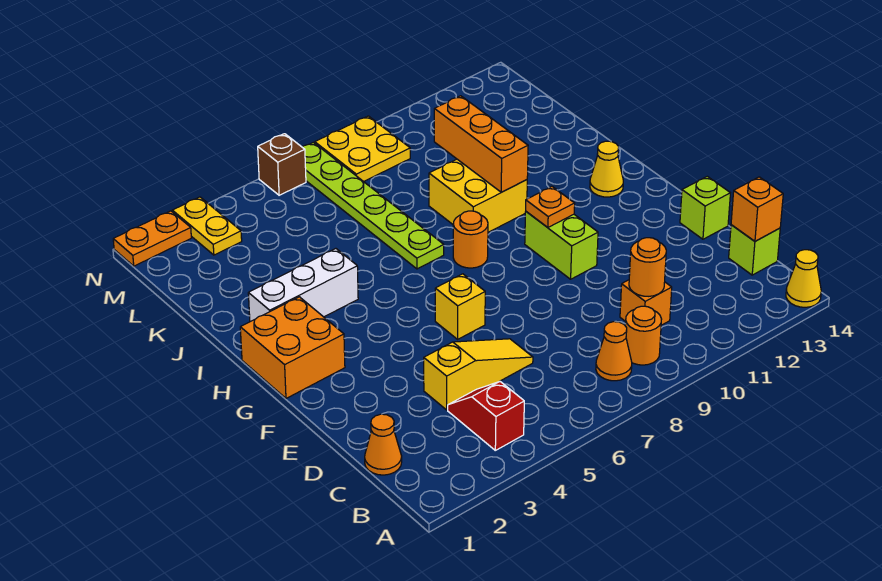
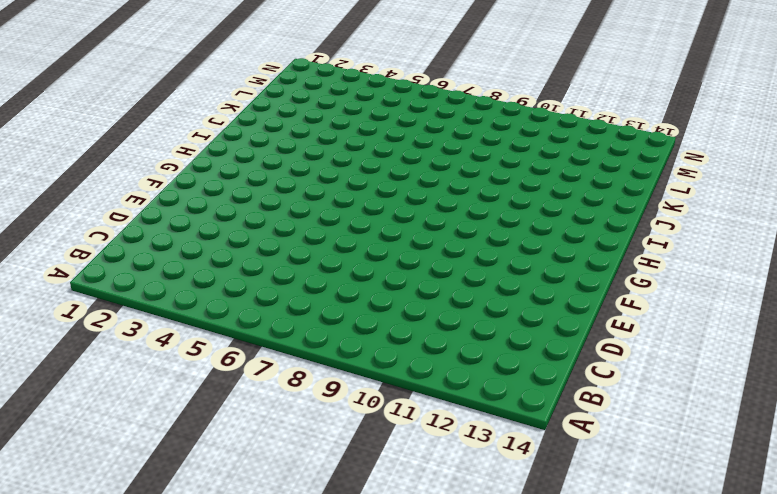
none -> yellow 1x1 cone [786,250,821,307]
none -> red 1x2 slope [448,382,524,450]
none -> orange 1x1 cone [596,322,632,381]

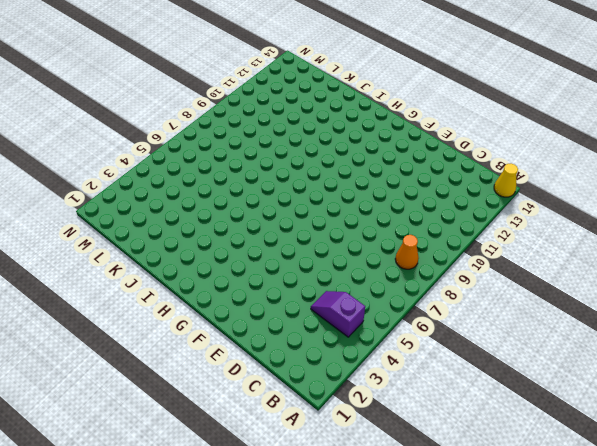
purple 1x2 slope [311,291,365,337] -> red 1x2 slope [448,382,524,450]
none -> orange 1x1 round brick [625,306,661,365]
none -> orange 1x1 cone [365,414,402,475]
none -> orange 1x1 brick [620,280,672,325]

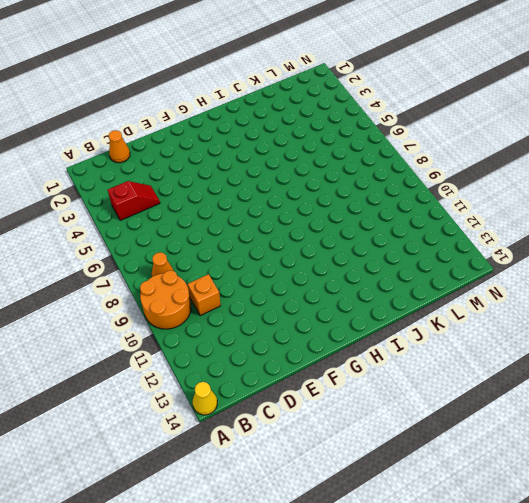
orange 2x2 round brick [140,271,191,329] -> orange 1x1 round brick [625,306,661,365]
none -> lime 1x1 brick [729,225,780,275]
none -> yellow 1x3 slope [424,339,533,410]
none -> lime 1x1 brick [680,176,730,239]

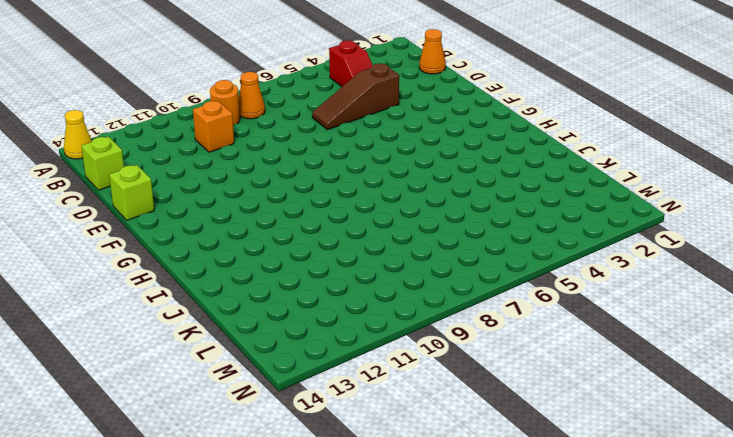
brown 1x3 slope [312,63,399,130] -> yellow 1x3 slope [424,339,533,410]
none -> yellow 1x1 brick [435,274,485,339]
none -> lime 1x2 brick [525,212,598,279]
none -> orange 2x2 brick [240,297,345,398]

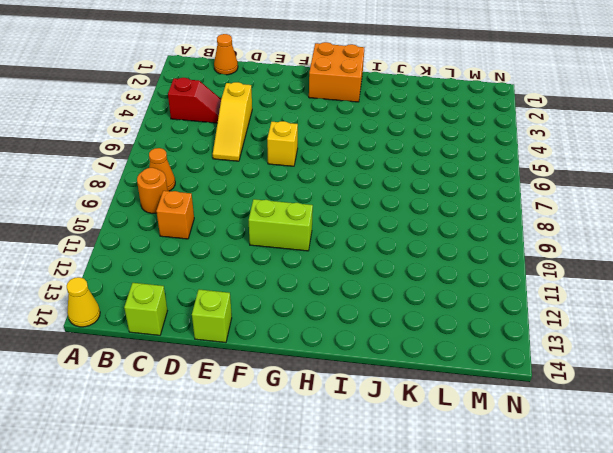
none -> orange 1x1 round brick [453,211,488,268]
none -> yellow 1x1 cone [590,141,623,197]
none -> white 1x3 brick [248,249,358,322]

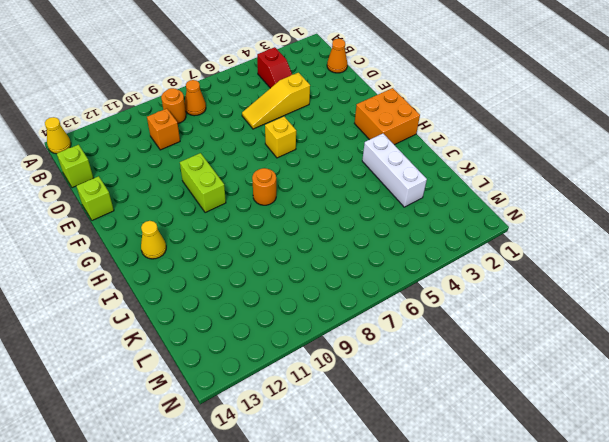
white 1x3 brick [362,134,427,207] -> white 1x3 brick turned to [248,249,358,322]
none -> lime 1x6 plate [302,142,444,269]
none -> yellow 2x2 brick [429,159,527,232]
none -> yellow 1x2 plate [172,197,242,255]

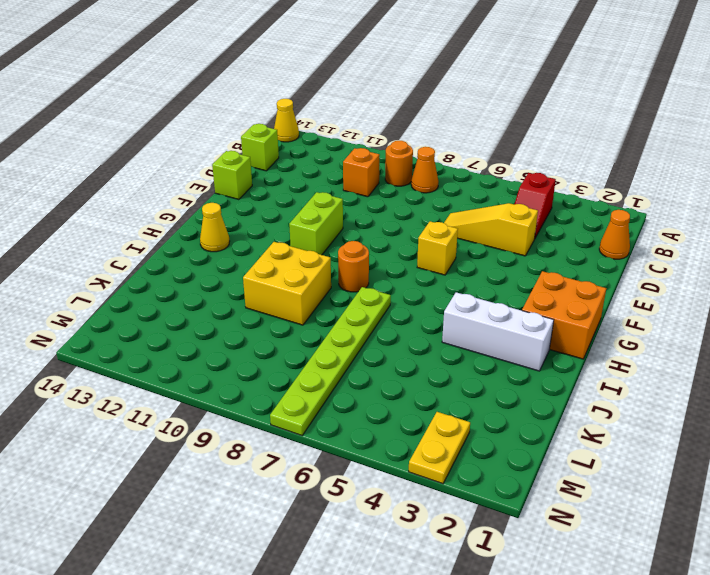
none -> yellow 2x2 plate [315,116,410,182]
none -> orange 1x2 plate [113,211,191,266]
none -> brown 1x1 brick [258,134,306,195]

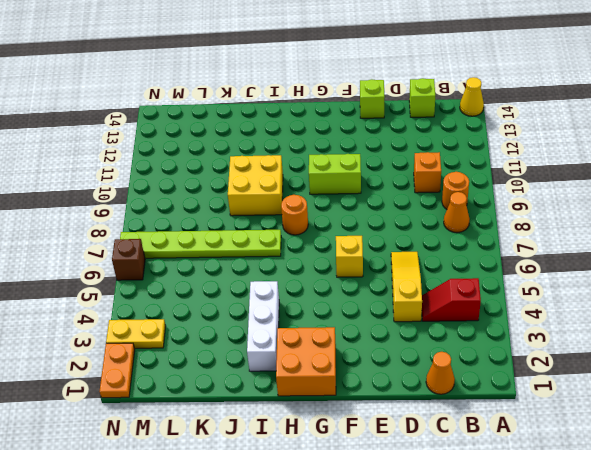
none -> yellow 1x1 cone [590,141,623,197]
none -> yellow 2x2 plate [315,116,410,182]
none -> orange 1x1 round brick [629,238,666,296]

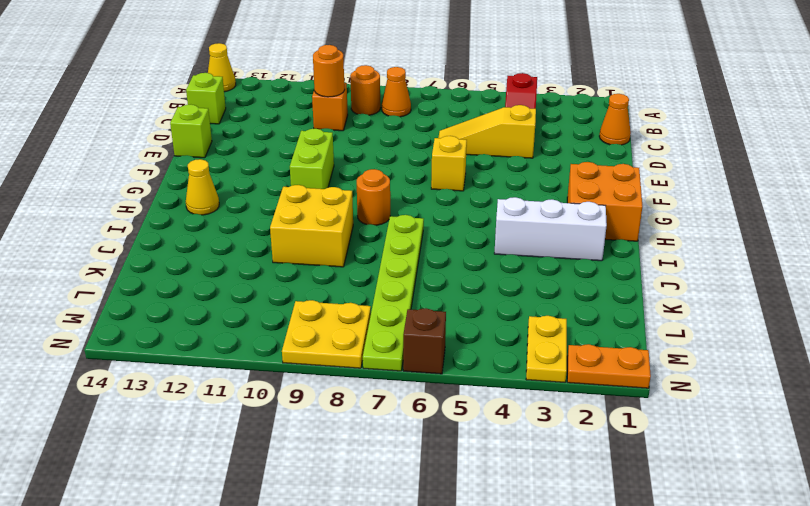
none -> orange 1x1 brick [731,177,783,241]
none -> orange 1x1 plate [526,187,575,227]
none -> orange 1x3 brick [434,96,528,192]

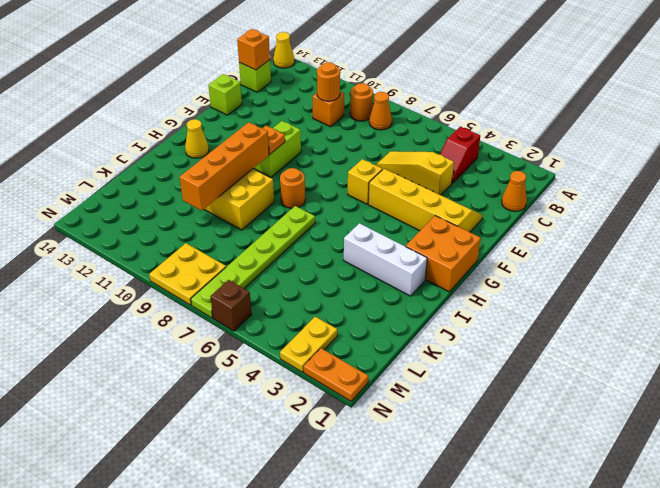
yellow 2x4 slope [368,169,483,232] -> none
orange 1x4 brick [180,122,269,210] -> orange 1x3 brick [434,96,528,192]

